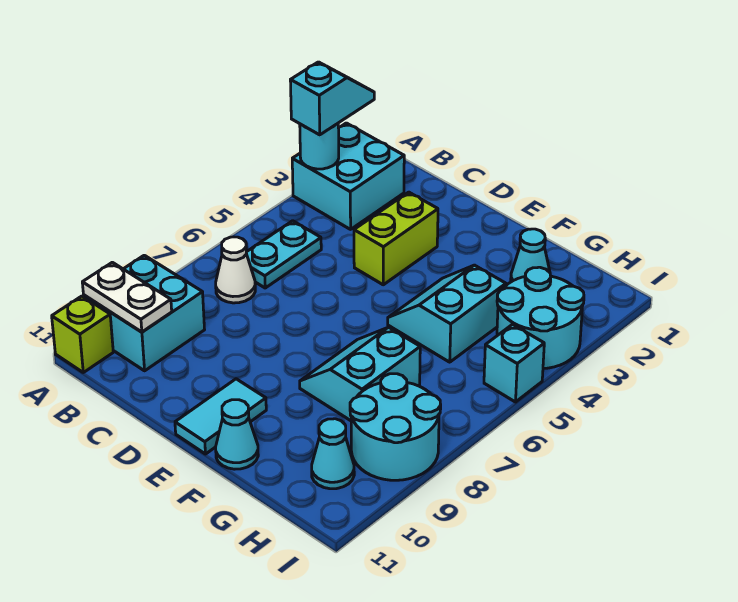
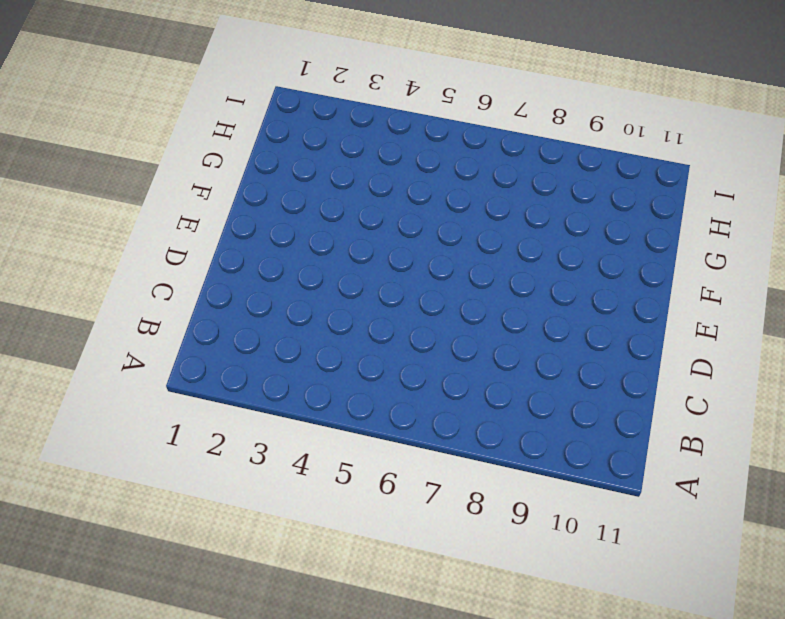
none -> cyan 2x2 brick [292,123,404,229]
none -> cyan 2x2 brick [84,255,205,371]
none -> lime 1x1 brick [52,296,113,372]

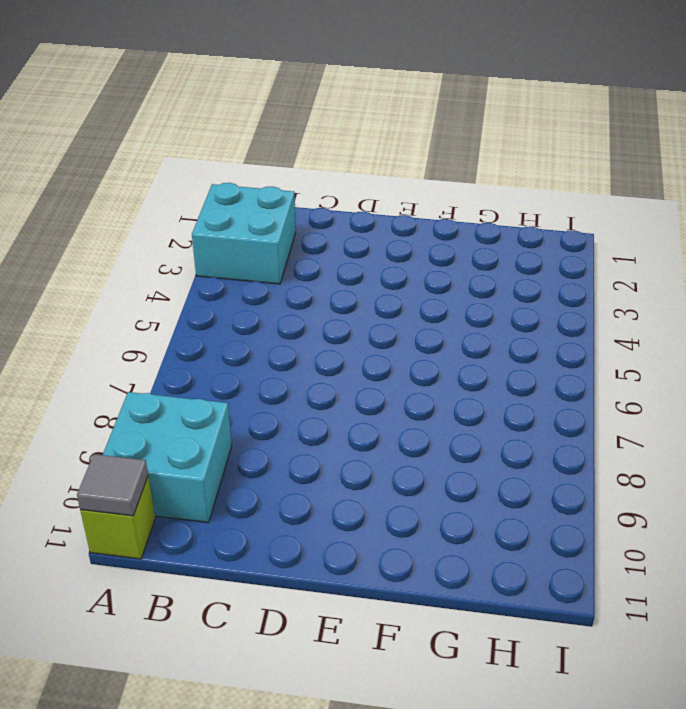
grey 1x1 tile [77,454,148,516] -> none
none -> cyan 1x2 plate [246,221,321,288]
none -> white 1x1 cone [216,237,255,303]
none -> lime 1x2 brick [354,192,438,285]

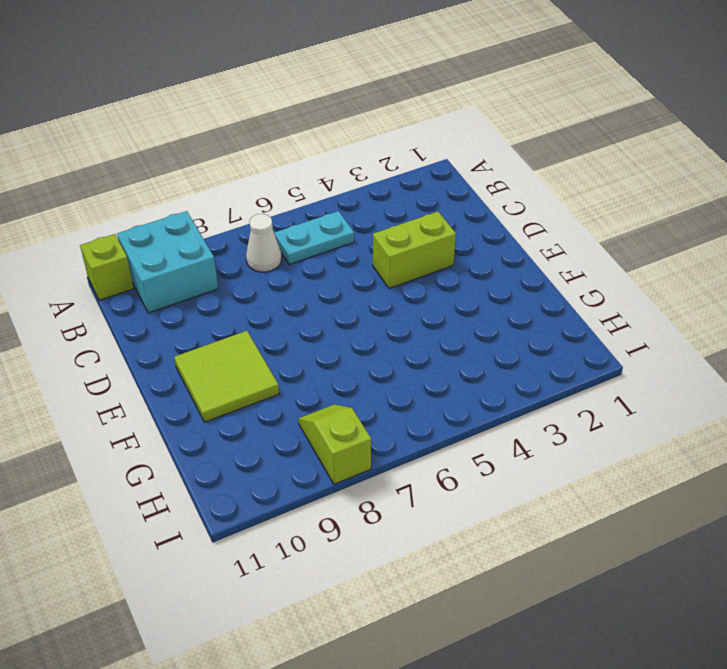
lime 2x2 tile [174,331,279,422] -> cyan 1x2 tile [175,379,266,454]
lime 1x2 slope [298,404,371,484] -> cyan 2x2 round brick [350,374,441,480]
none -> cyan 2x2 brick [292,123,404,229]
none -> cyan 2x2 slope [388,265,506,362]
none -> cyan 2x2 slope [300,327,420,421]

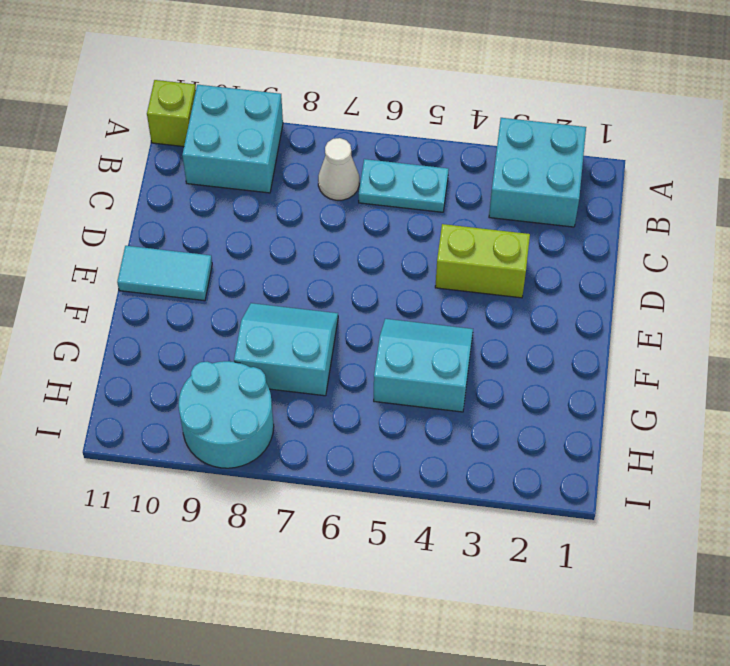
none -> cyan 1x1 cone [216,400,258,469]
none -> cyan 1x1 cone [511,229,550,282]
none -> cyan 2x2 round brick [497,267,584,369]

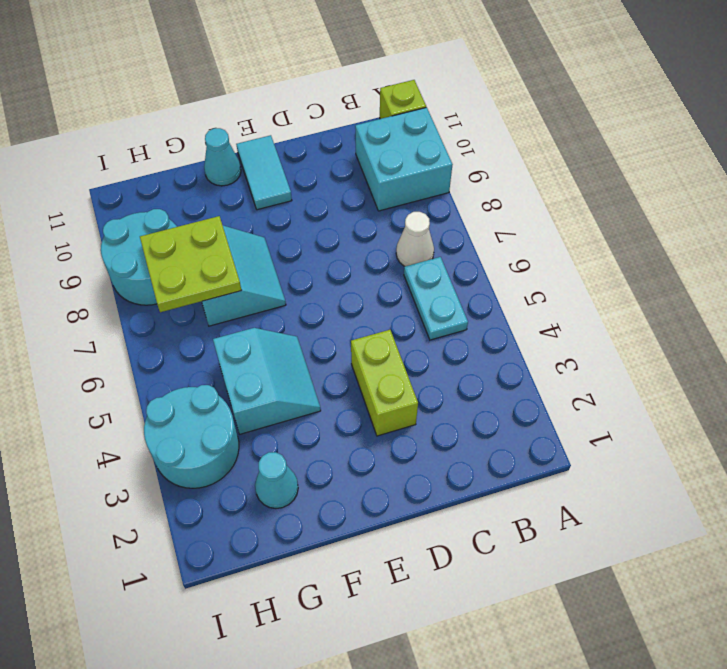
lime 2x2 plate [140,216,242,312] -> none
none -> cyan 2x2 brick [292,123,404,229]
none -> cyan 1x1 cone [312,419,354,489]
none -> cyan 1x1 brick [484,324,544,402]

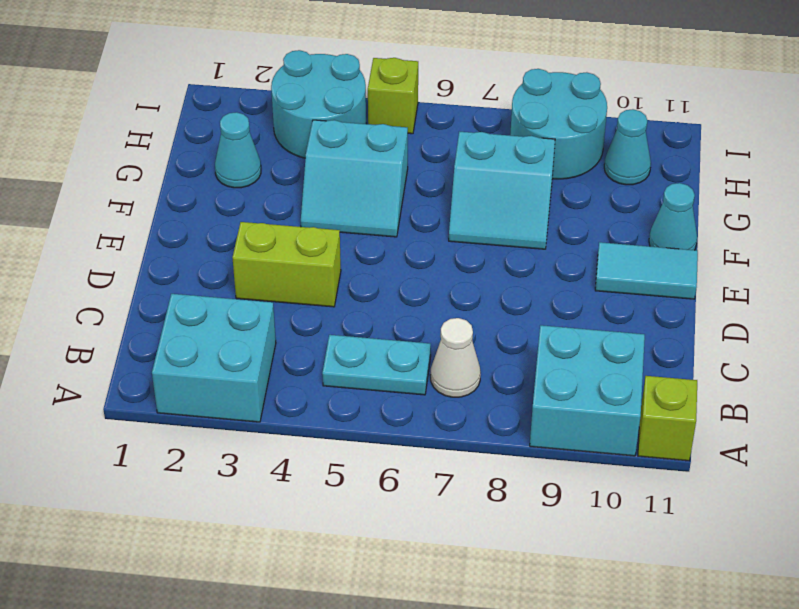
lime 1x1 brick [368,58,418,134] -> cyan 1x1 brick [484,324,544,402]
none -> cyan 1x1 round brick [300,124,339,169]
none -> white 1x2 plate [82,262,172,332]
none -> cyan 1x2 slope [290,62,374,135]

